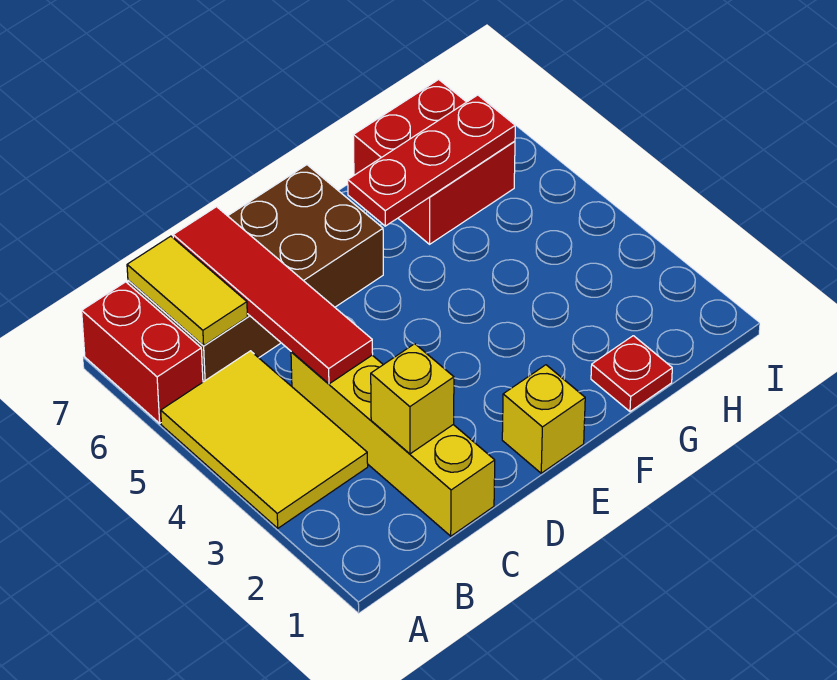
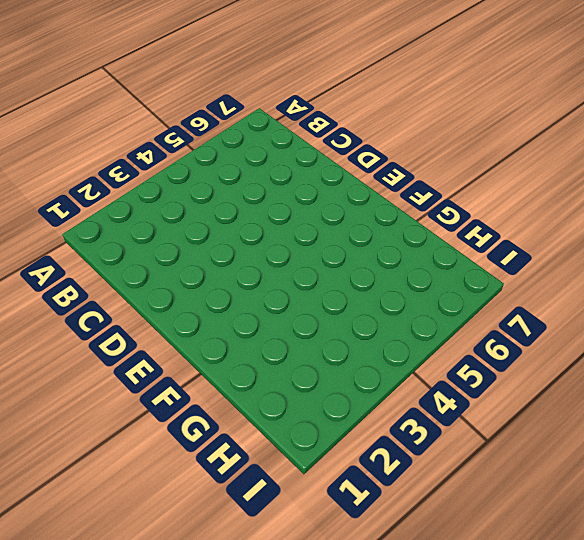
none -> yellow 2x3 tile [161,351,368,528]
none -> red 1x2 brick [82,282,203,423]

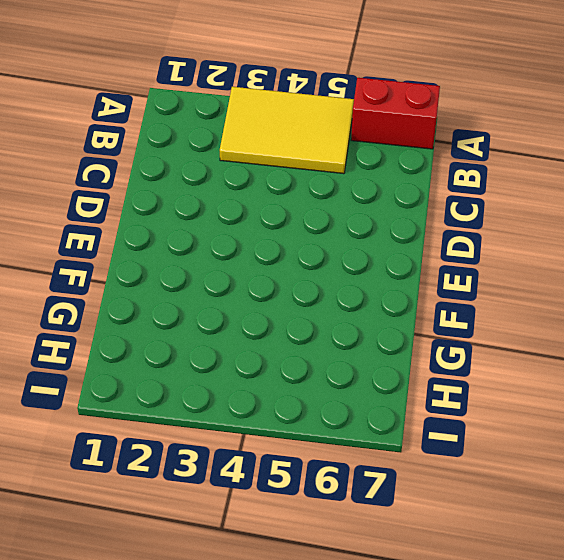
none -> brown 2x4 brick [128,165,383,382]
none -> yellow 1x4 brick [291,352,495,536]

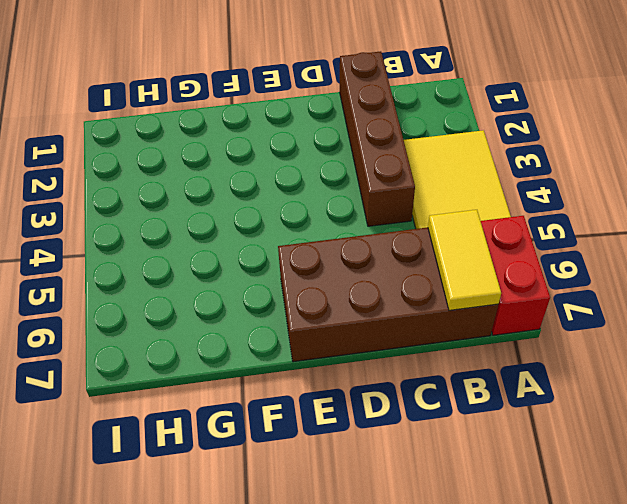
brown 1x4 brick [340,51,415,226] -> yellow 1x4 brick [291,352,495,536]
none -> yellow 1x1 brick [502,365,585,473]
none -> red 1x1 plate [591,336,672,411]

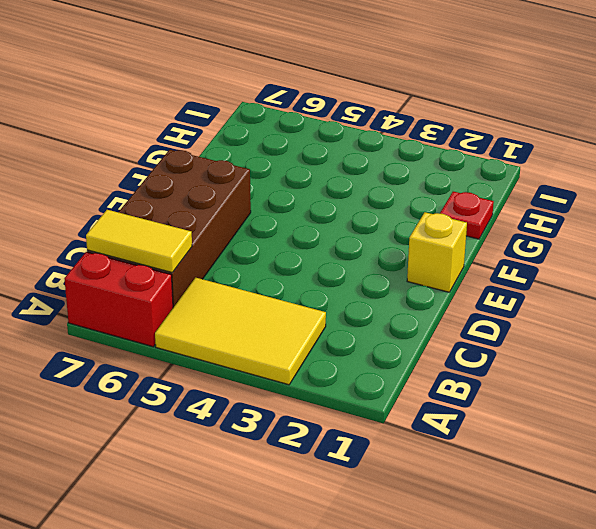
none -> yellow 1x4 brick [291,352,495,536]
none -> red 2x2 brick [353,79,515,244]

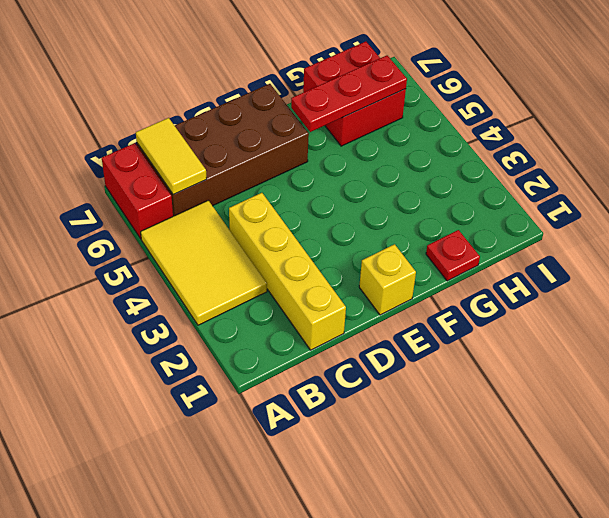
none -> yellow 1x1 brick [371,344,454,454]
none -> red 1x4 tile [173,207,373,384]

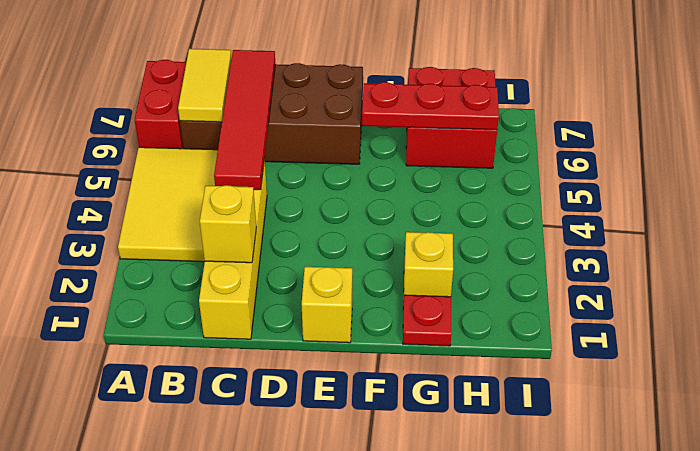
yellow 1x1 brick [404,232,453,297] -> none

